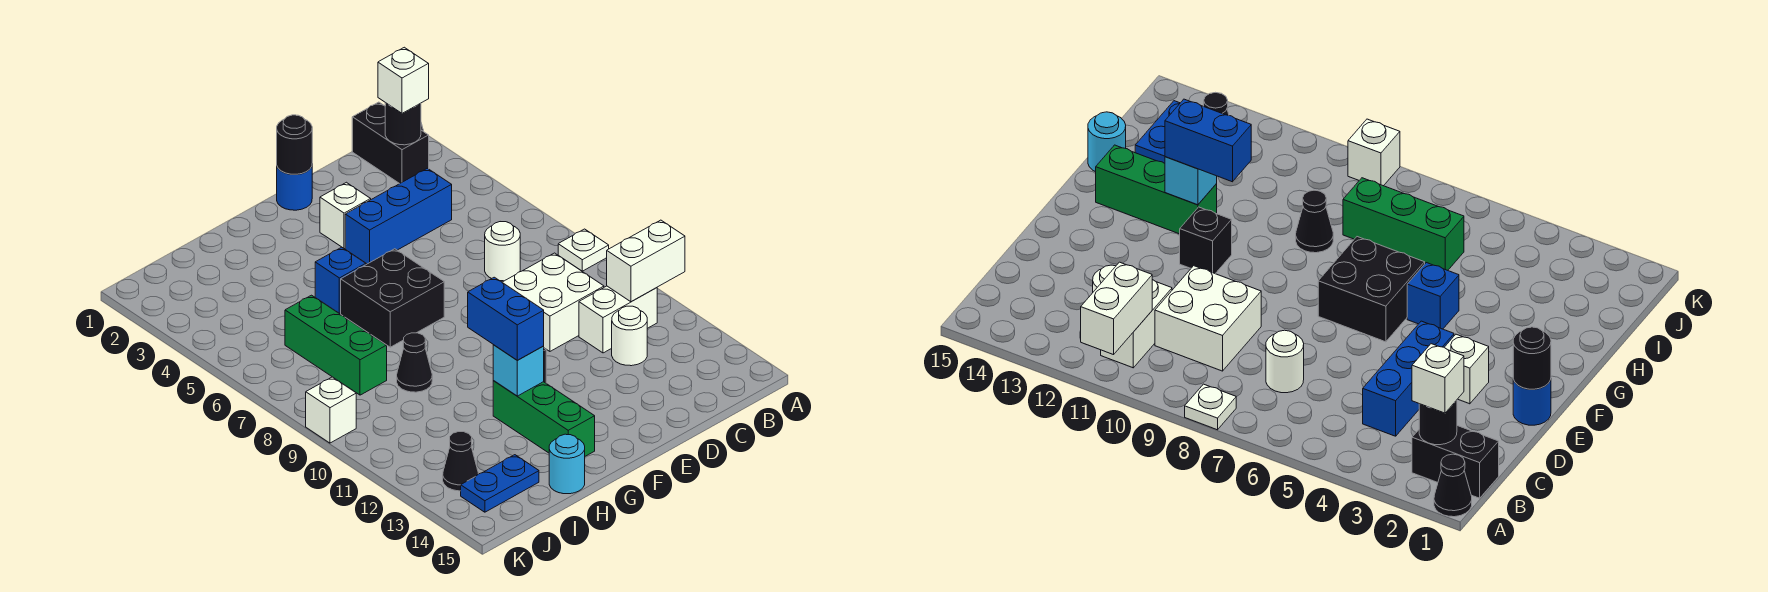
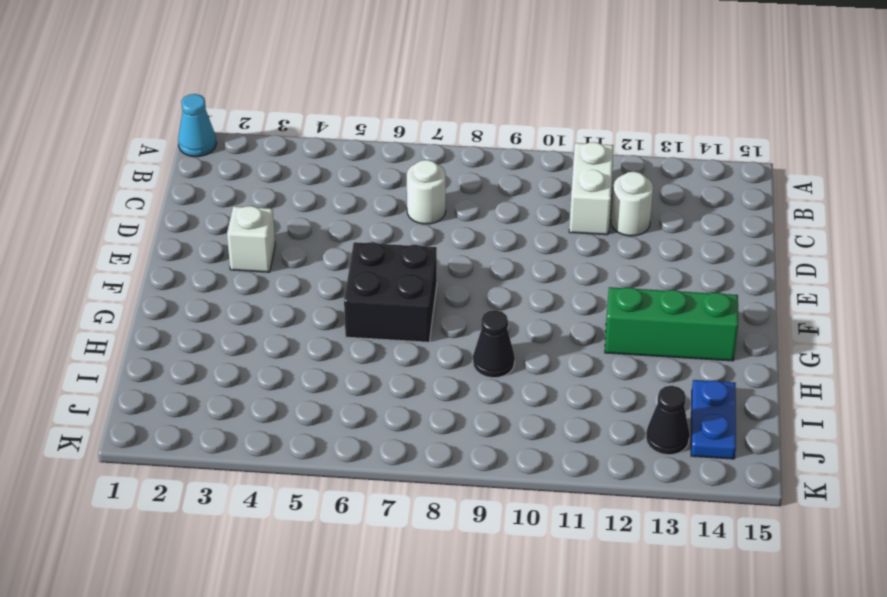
cyan 1x1 cone [178,94,216,157] -> black 1x1 cone [1434,454,1472,517]
none -> white 1x1 plate [558,229,609,271]
none -> black 1x2 brick [352,102,429,184]
none -> blue 1x3 brick [345,168,452,264]

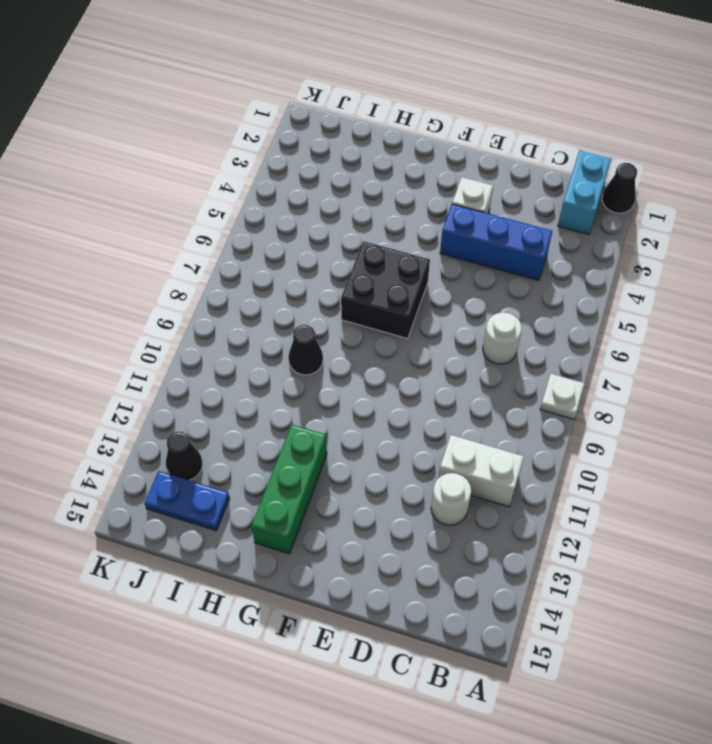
cyan 1x2 brick [558,151,611,234] -> black 1x2 brick [352,102,429,184]
none -> white 2x2 brick [502,253,604,351]
none -> blue 1x1 round brick [277,167,312,210]
none -> black 1x1 brick [1180,207,1232,274]

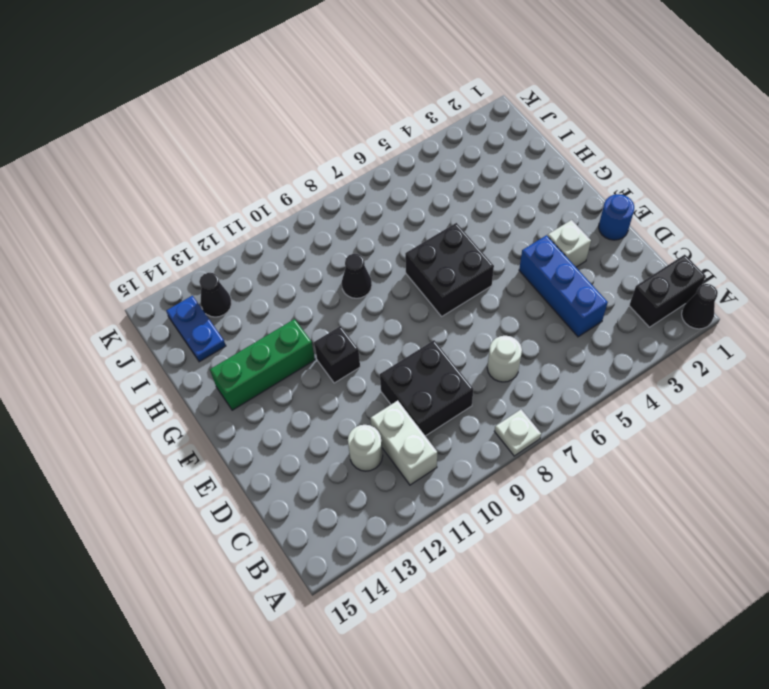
black 2x2 brick [380,340,473,436] -> white 2x2 brick [502,253,604,351]
none -> blue 1x1 brick [315,247,366,314]
none -> cyan 1x1 round brick [549,434,585,494]
none -> green 1x3 brick [285,295,387,395]

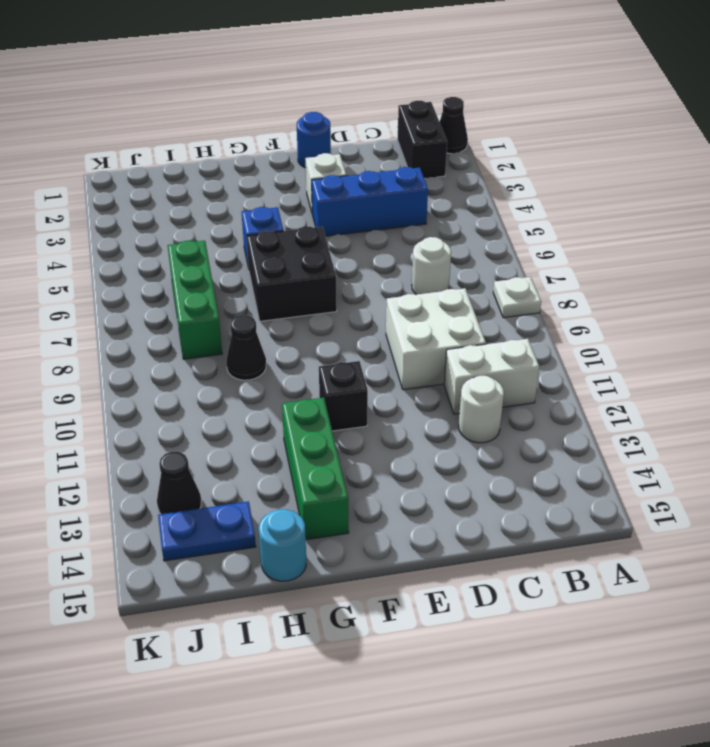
none -> white 1x1 brick [306,377,356,443]
none -> white 1x2 brick [607,220,685,302]
none -> black 1x1 round brick [385,103,421,145]

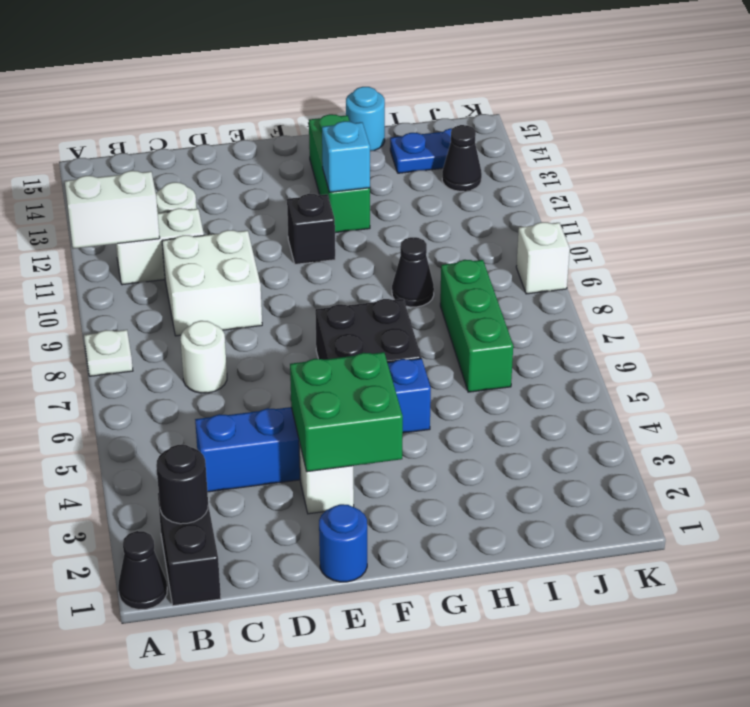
green 2x2 brick [290,352,403,472] -> none
none -> black 1x1 round brick [277,115,312,174]
none -> white 1x1 brick [378,47,429,113]
none -> blue 1x2 brick [468,277,544,360]

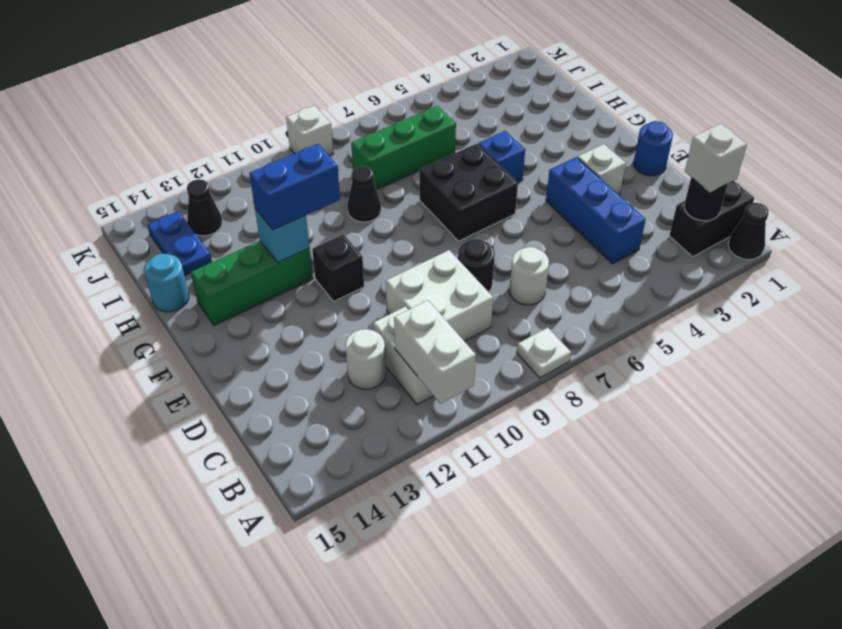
black 1x1 round brick [458,239,495,292] -> black 1x1 round brick moved to [277,115,312,174]

